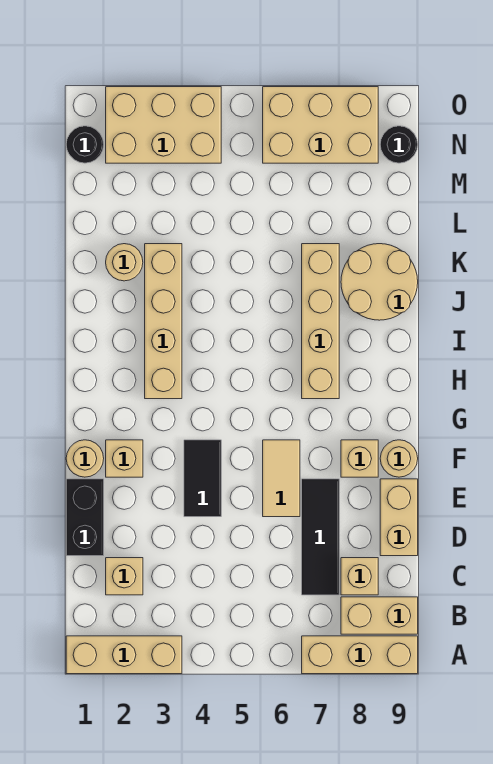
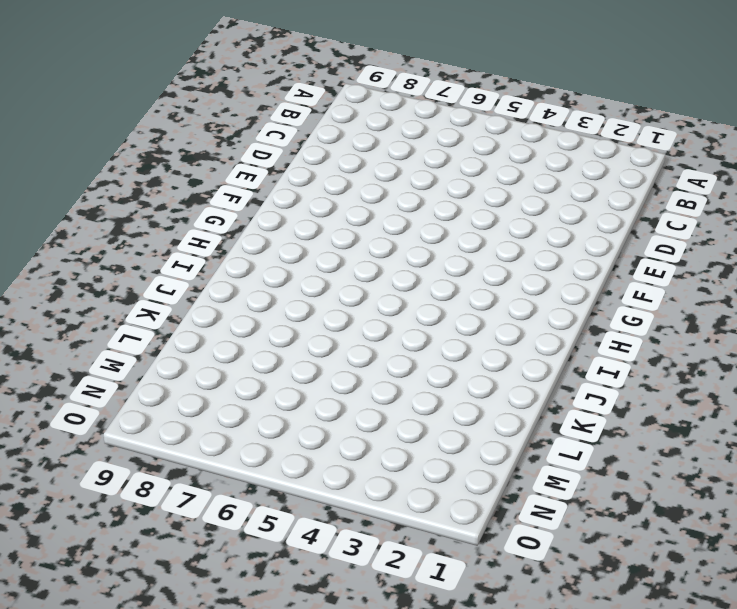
none -> tan 1x3 brick [66,636,182,674]
none -> tan 1x3 brick [302,636,418,674]
none -> tan 1x2 brick [341,597,418,634]

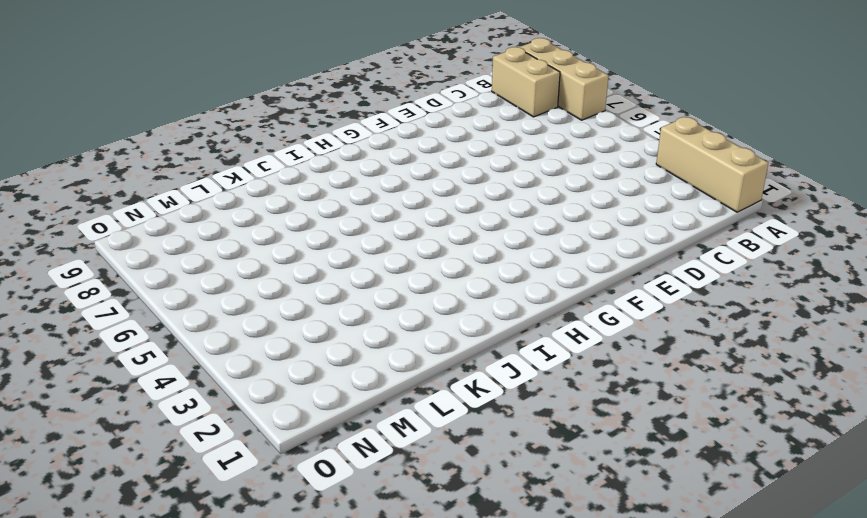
none -> tan 1x1 brick [106,558,143,595]
none -> black 1x3 tile [302,479,339,595]
none -> tan 1x1 brick [341,558,378,595]

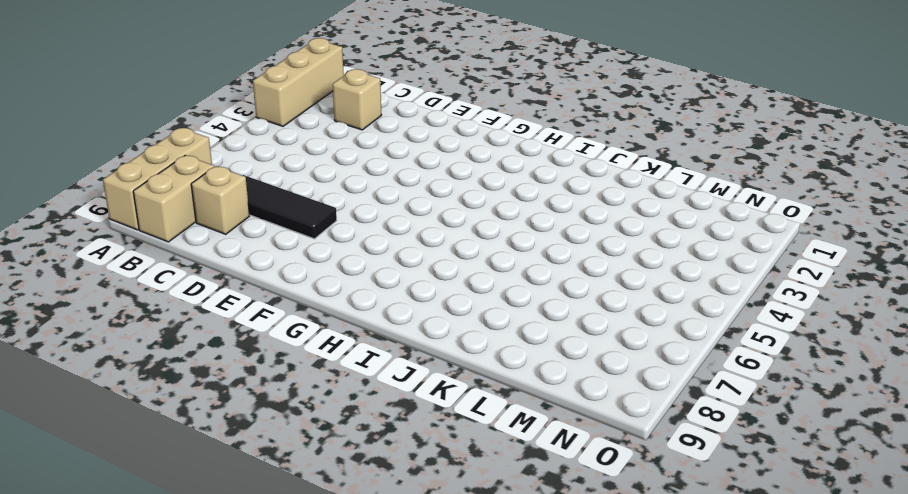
none -> black 1x2 brick [66,479,104,556]
none -> tan 1x2 brick [380,479,418,556]
none -> black 1x2 tile [184,440,221,517]

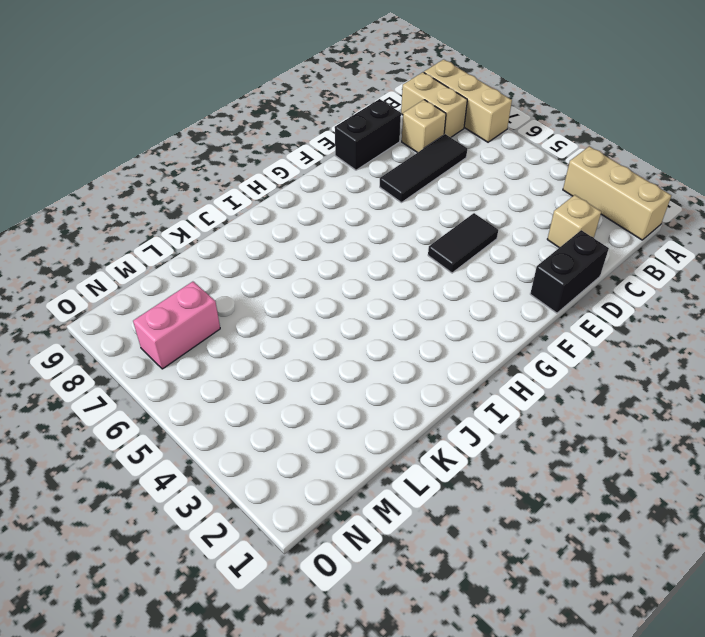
black 1x2 brick [335,99,401,170] -> tan 1x2 brick [380,479,418,556]
pink 1x2 brick [133,282,220,369] -> tan 2x3 brick [263,87,378,163]
none -> tan 1x2 tile [263,440,300,517]
none -> tan 1x1 round brick [66,440,104,477]
none -> tan 1x1 brick [106,440,143,477]

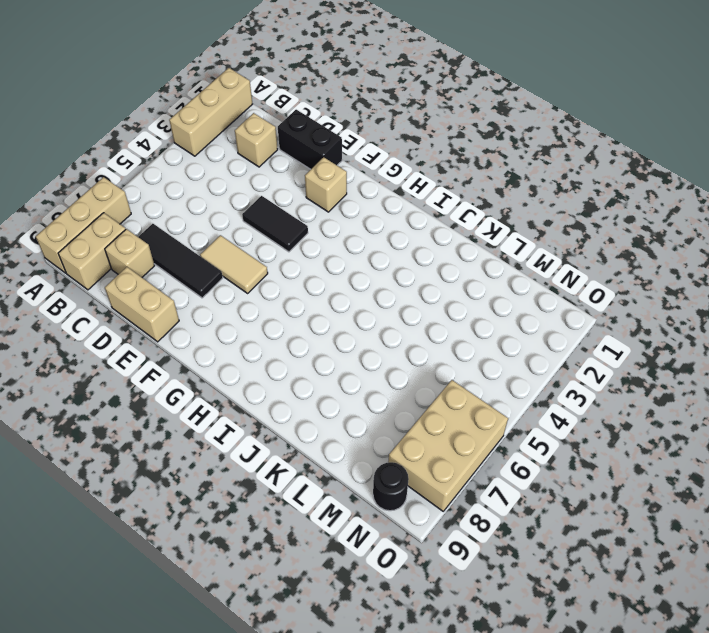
none -> tan 1x1 round brick [66,440,104,477]
none -> tan 1x1 brick [341,440,378,477]
none -> tan 1x1 round brick [380,440,418,477]

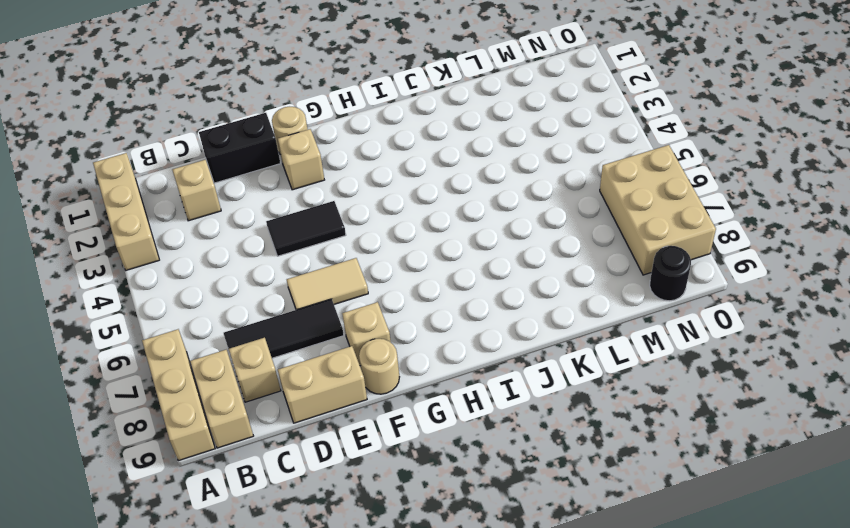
none -> tan 1x4 brick [145,244,182,399]
none -> tan 1x4 brick [302,244,339,399]
none -> tan 2x2 round brick [341,244,418,320]

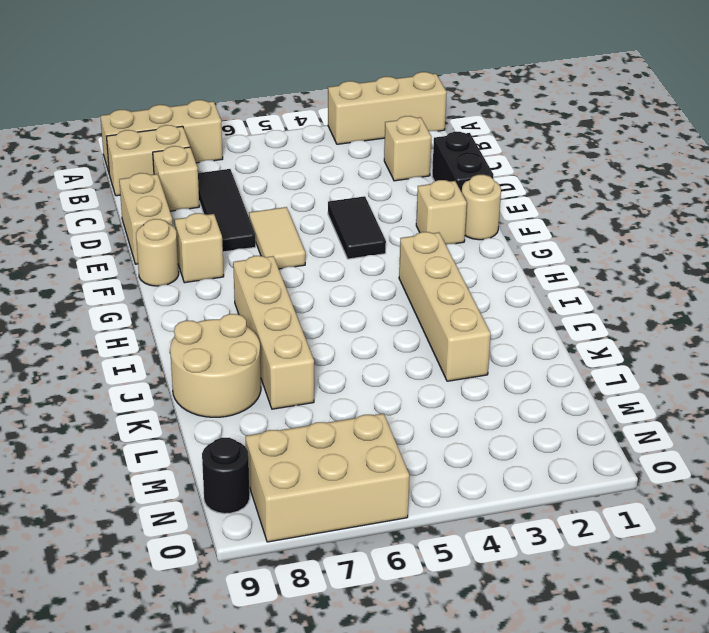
none -> tan 1x1 round brick [106,244,143,281]
none -> black 1x1 round brick [66,126,104,163]
none -> tan 2x3 brick [106,87,221,163]

